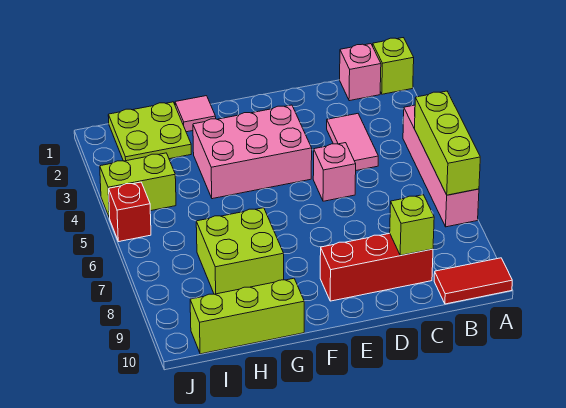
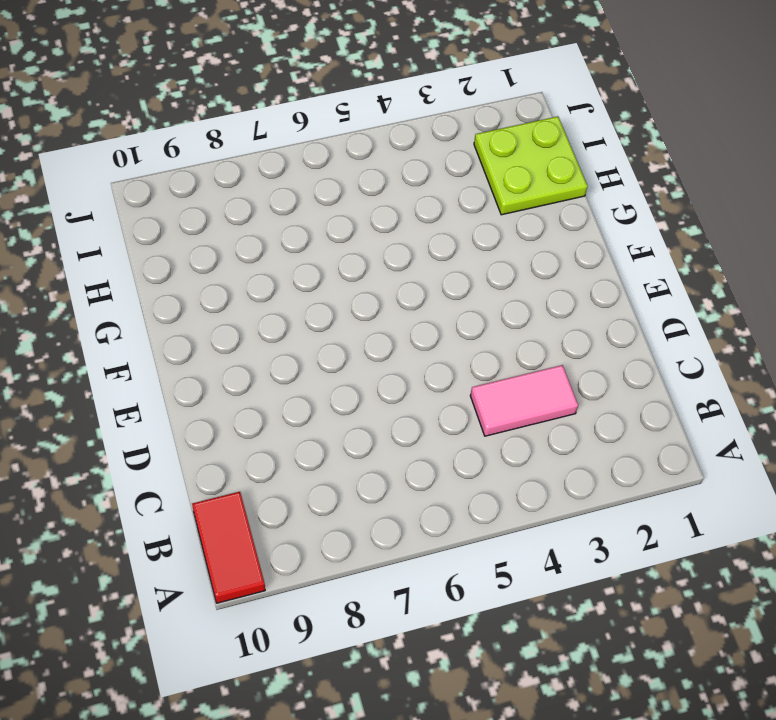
none -> lime 1x1 brick [373,38,414,94]
none -> pink 1x4 brick [403,105,479,227]
none -> pink 1x1 brick [340,44,381,101]

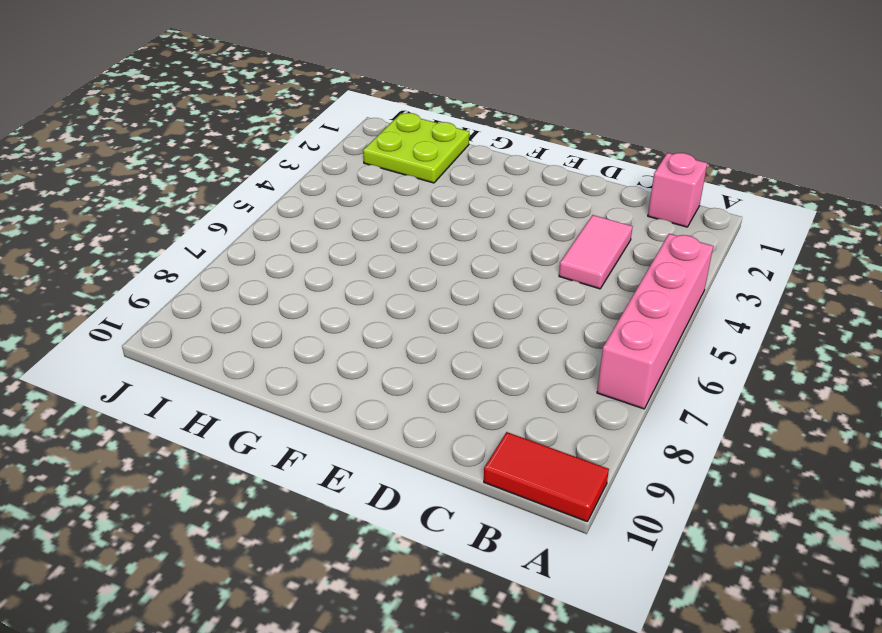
none -> lime 1x1 brick [373,38,414,94]
none -> red 1x3 brick [320,233,433,301]
none -> pink 1x1 brick [313,143,356,201]

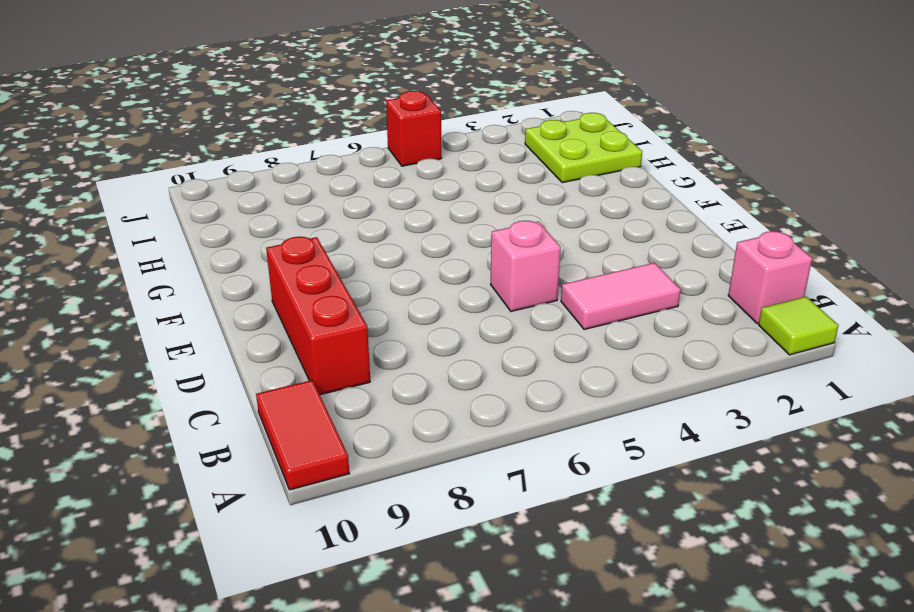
lime 1x1 tile [759,297,839,355] -> lime 1x1 brick [373,38,414,94]
none -> pink 1x4 brick [403,105,479,227]
none -> pink 2x3 brick [193,105,312,199]
none -> pink 1x1 tile [175,96,216,132]

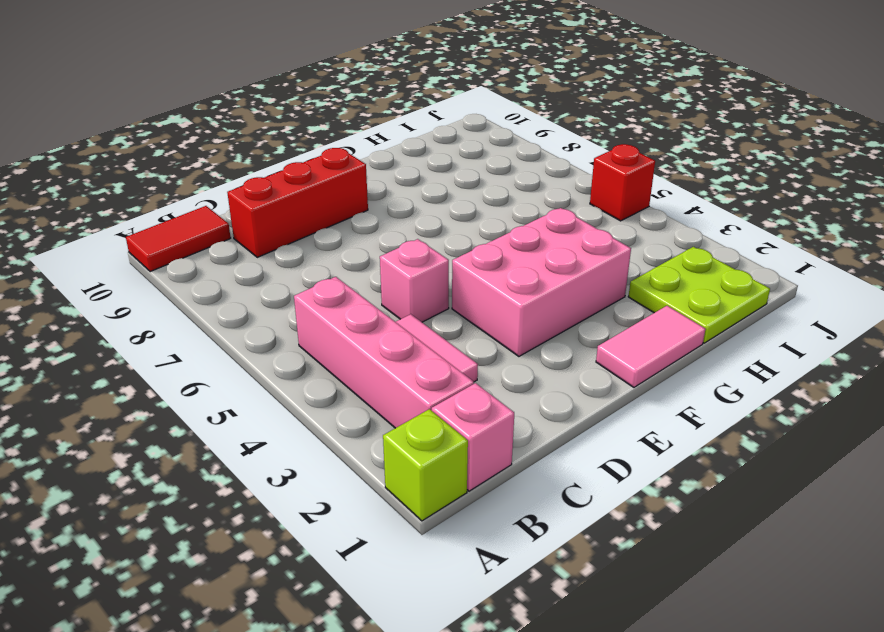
pink 1x4 brick [294,277,474,428] -> pink 1x4 brick moved to [403,105,479,227]
pink 1x2 tile [596,306,705,387] -> pink 1x1 tile [175,96,216,132]
none -> lime 2x2 brick [196,208,284,294]
none -> lime 1x3 brick [190,278,304,354]
none -> lime 1x2 brick [100,153,176,218]

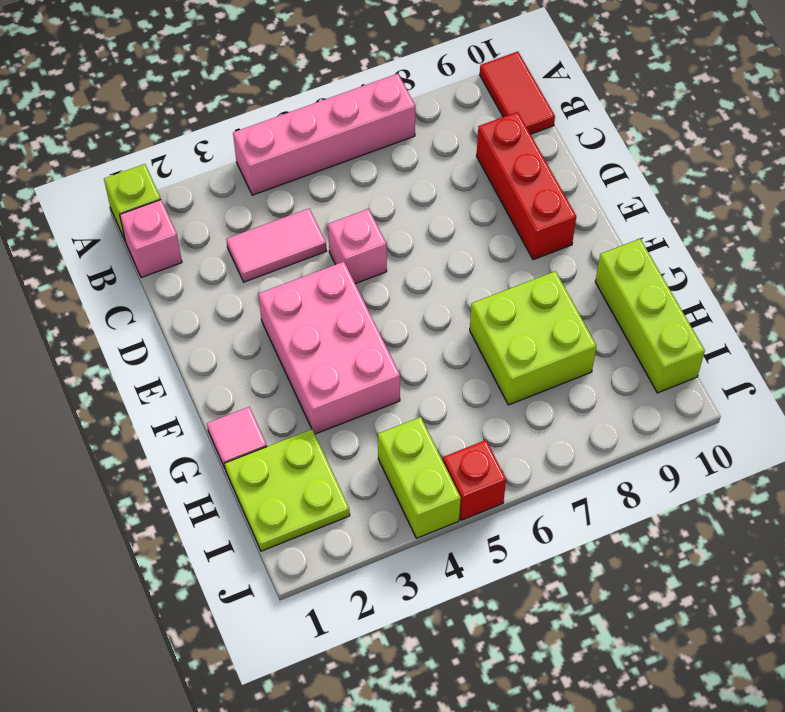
none -> lime 1x3 brick [415,91,480,195]
none -> lime 1x1 brick [390,195,434,255]

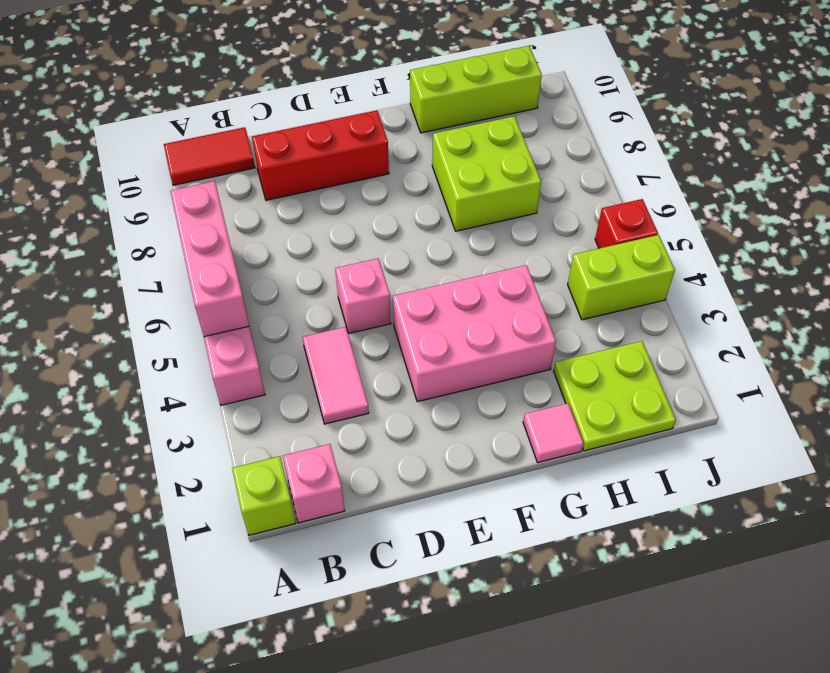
pink 1x3 brick [170,181,249,337] -> lime 1x3 brick [415,91,480,195]
none -> lime 1x1 brick [390,195,434,255]

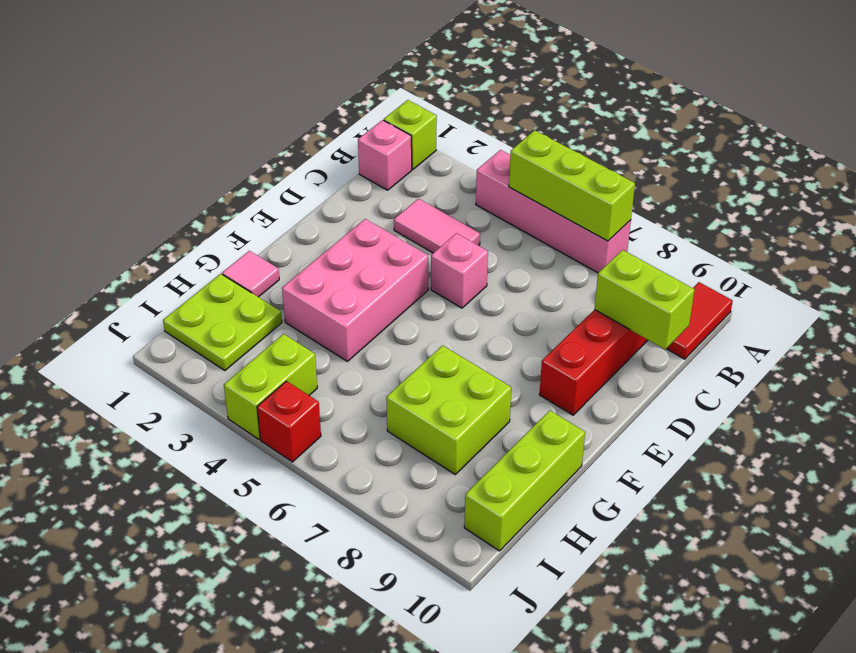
lime 1x2 brick [595,250,694,349] -> lime 1x1 brick [390,195,434,255]

